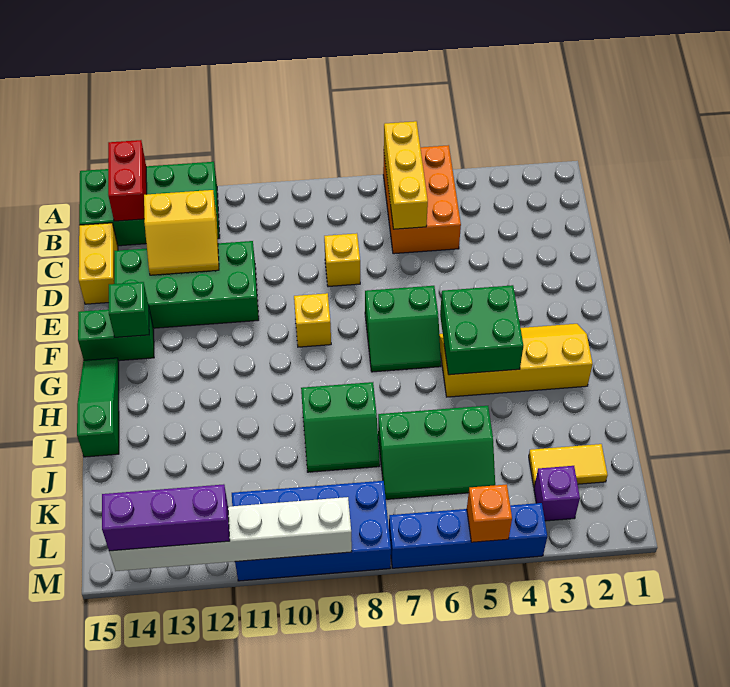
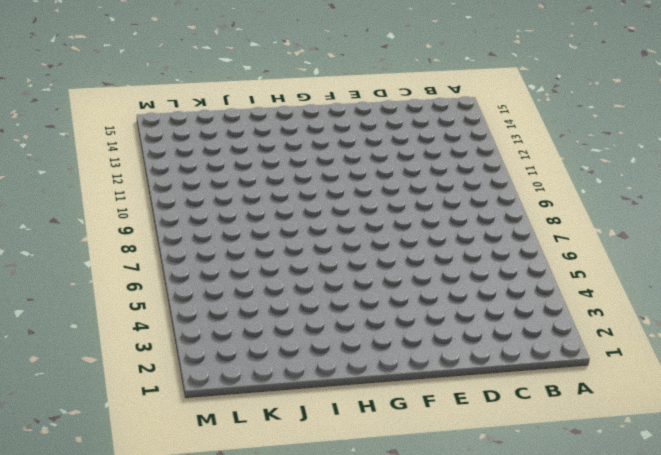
none -> orange 2x3 brick [383,145,461,254]
none -> green 2x4 brick [79,162,220,246]
none -> yellow 1x2 brick [79,223,118,304]

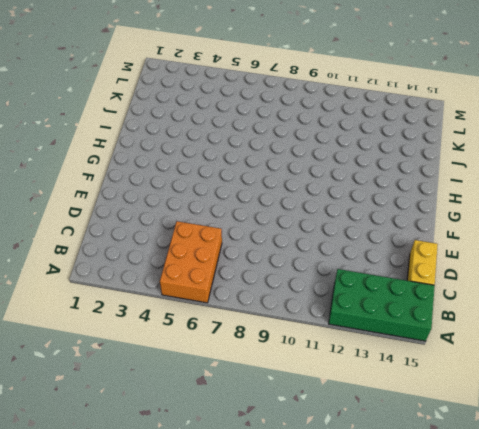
none -> yellow 1x1 brick [324,233,360,286]
none -> green 2x4 brick [114,241,259,328]
none -> green 2x2 slope [365,286,441,372]

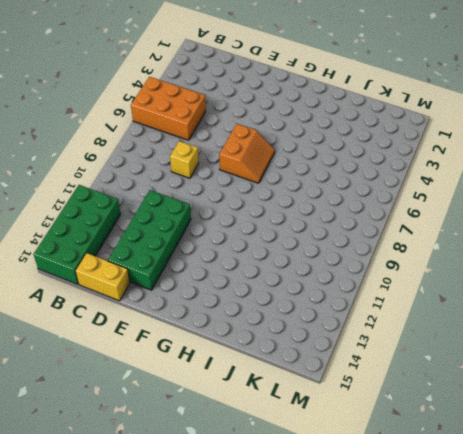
orange 2x2 slope [219,124,275,183] -> green 2x2 slope [365,286,441,372]
none -> yellow 1x1 brick [294,293,331,347]
none -> green 1x2 brick [78,309,154,361]
none -> yellow 2x4 slope [439,324,593,397]

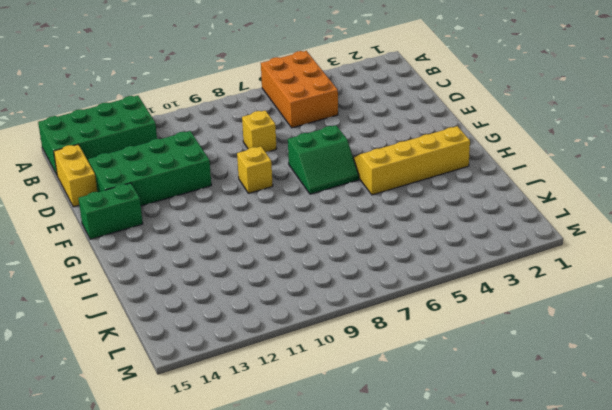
none -> green 1x3 slope [77,358,119,457]
none -> green 2x2 slope [301,382,380,472]
none -> green 2x3 slope [378,406,495,499]

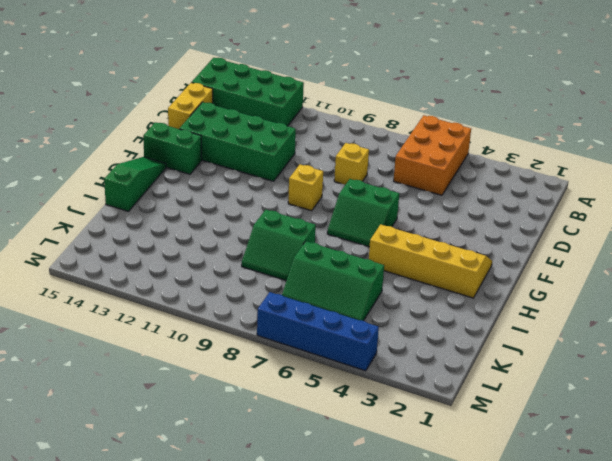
none -> yellow 1x2 tile [529,444,608,487]
none -> purple 1x1 brick [534,466,580,521]
none -> blue 2x4 brick [232,481,391,581]

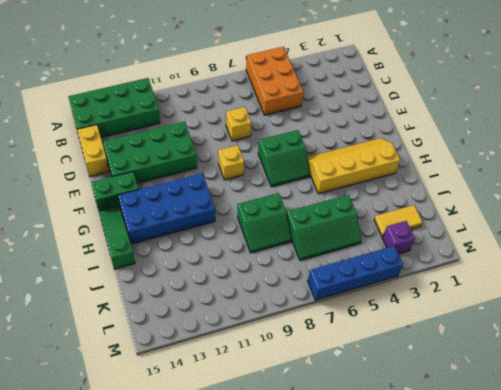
blue 2x4 brick [118,173,215,244] -> blue 2x4 brick moved to [232,481,391,581]
none -> yellow 1x3 brick [384,121,428,229]
none -> red 1x2 brick [108,140,147,221]
none -> yellow 2x2 slope [144,190,219,275]

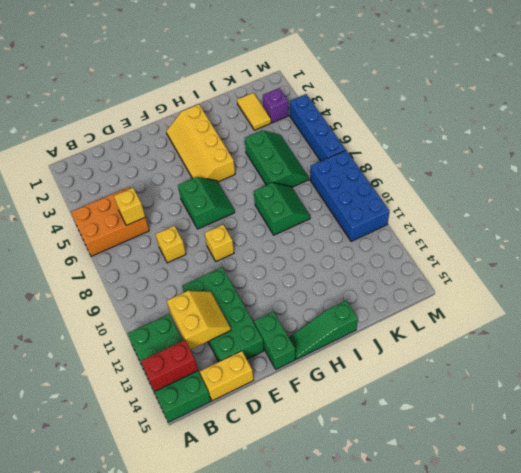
yellow 1x1 brick [114,188,145,225] -> yellow 1x3 brick [384,121,428,229]
none -> green 1x1 brick [109,282,149,337]
none -> green 2x2 brick [440,285,523,375]
none -> orange 1x1 brick [467,485,512,542]

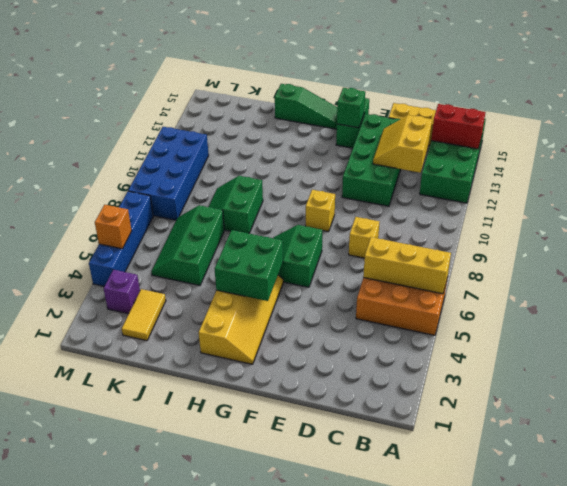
none -> white 1x6 brick [109,497,352,571]
none -> purple 1x3 brick [102,484,230,551]

